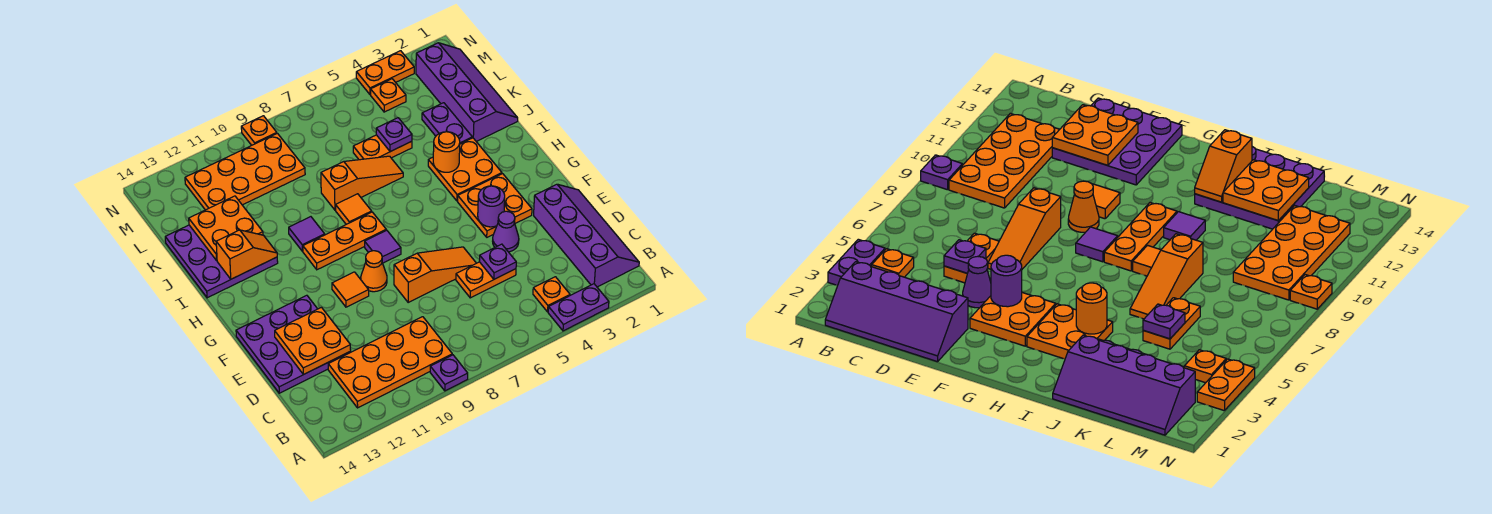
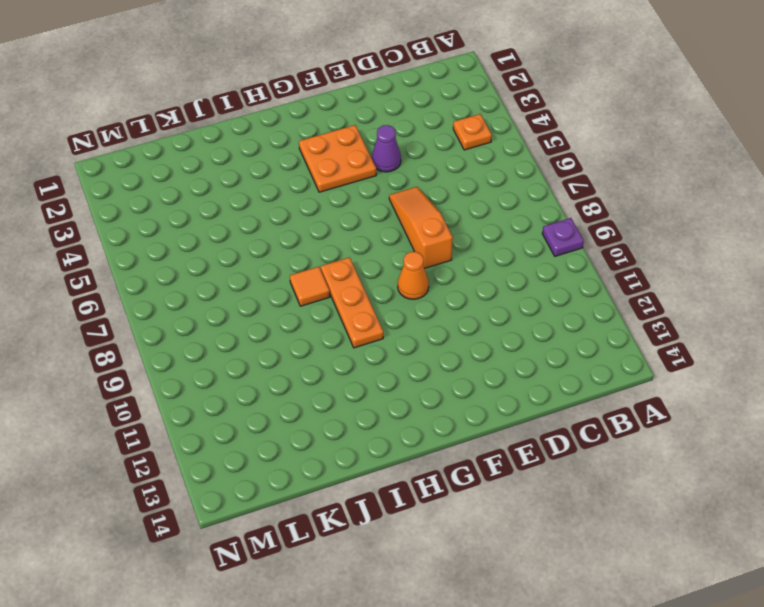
none -> purple 1x2 plate [548,284,609,331]
none -> purple 2x4 slope [534,184,639,287]
none -> orange 2x4 plate [328,317,452,408]
none -> orange 1x2 plate [456,262,516,298]

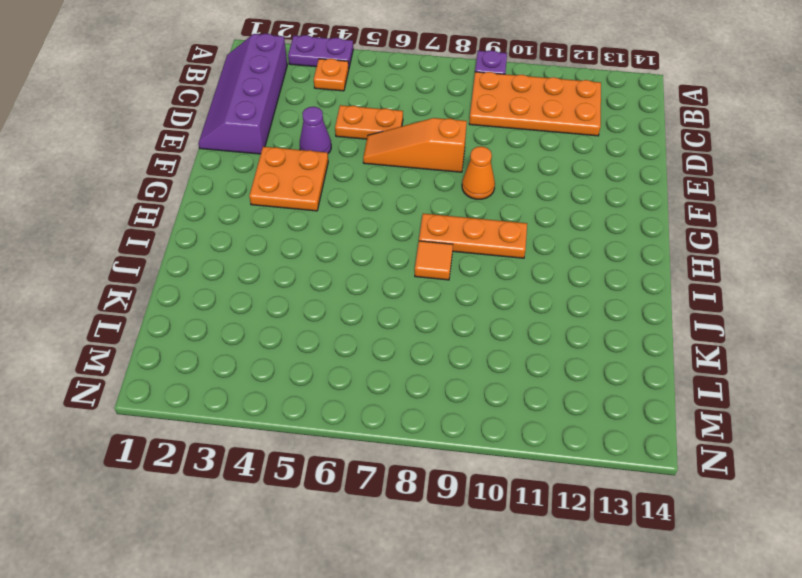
none -> purple 3x3 plate [236,295,351,393]
none -> orange 1x1 tile [332,272,369,307]
none -> purple 1x1 tile [365,230,401,263]
none -> orange 2x2 plate [428,138,502,201]

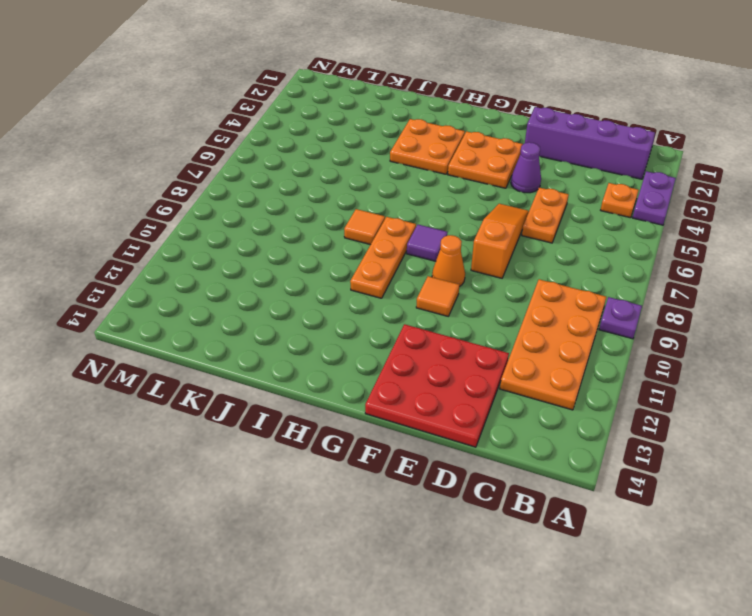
red 3x3 plate [365,324,509,447] -> purple 3x3 plate [236,295,351,393]
none -> purple 1x1 tile [289,217,325,251]
none -> purple 3x3 plate [165,225,278,298]
none -> purple 2x4 slope [416,43,518,142]
none -> purple 1x2 plate [422,103,472,144]

